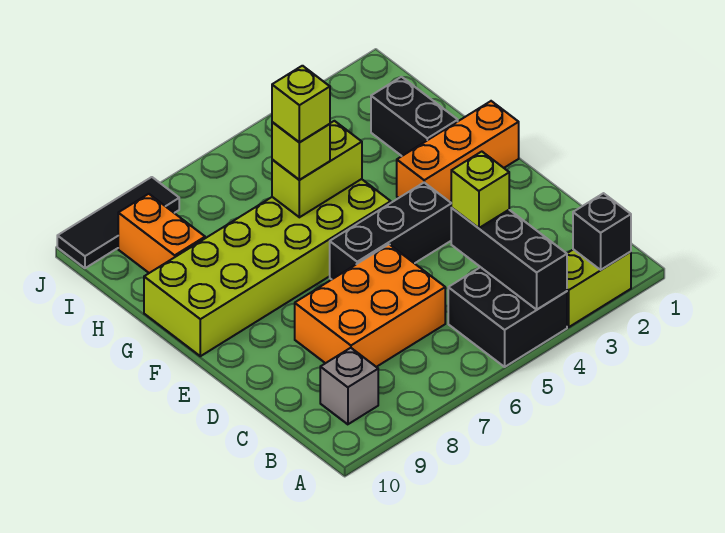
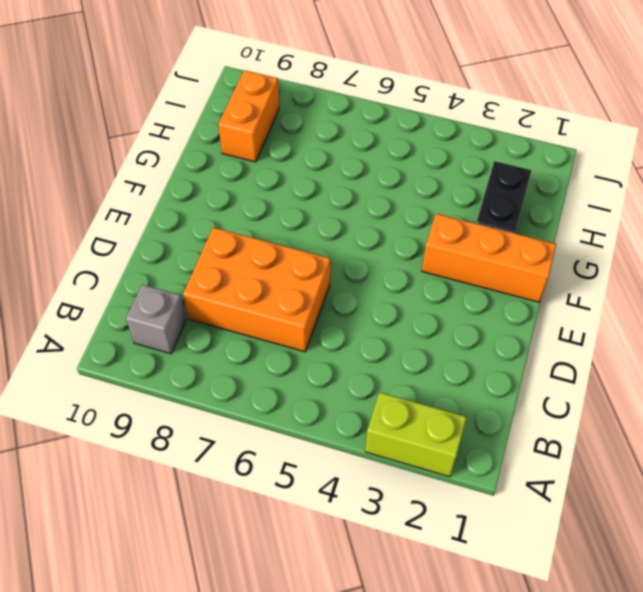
none -> black 2x2 brick [448,267,567,367]
none -> black 1x3 brick [330,183,452,280]
none -> lime 2x6 brick [144,179,391,356]

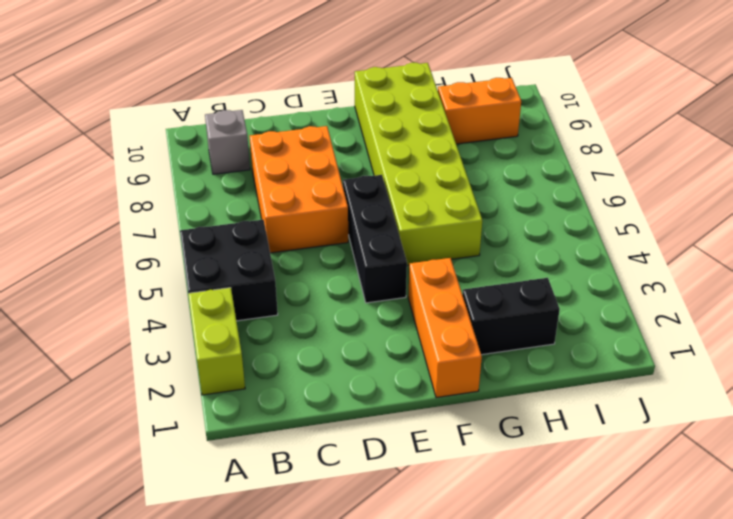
none -> black 1x3 tile [57,177,179,268]
none -> black 1x1 brick [573,193,631,270]
none -> black 1x3 brick [451,208,567,309]

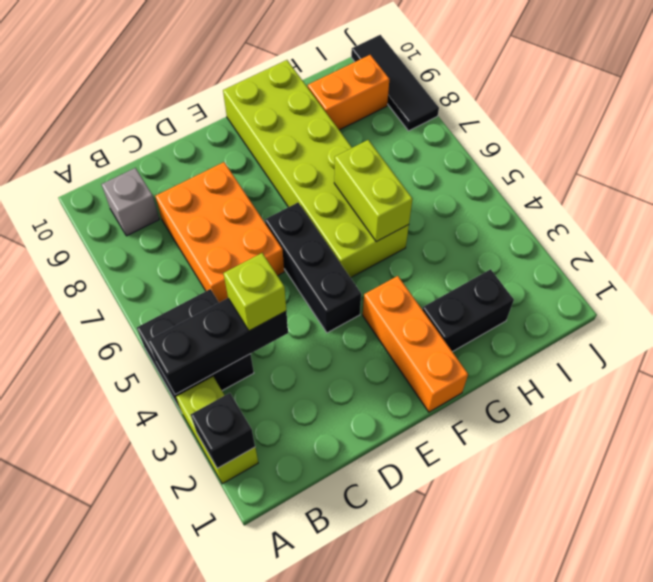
none -> lime 1x1 brick [272,122,330,180]
none -> lime 1x1 brick [272,66,330,142]

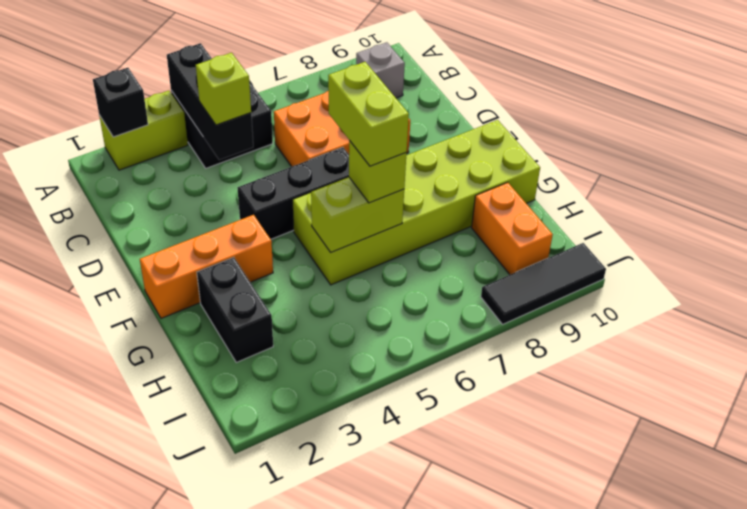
lime 1x2 brick [328,62,409,166] -> lime 1x1 brick [272,66,330,142]

